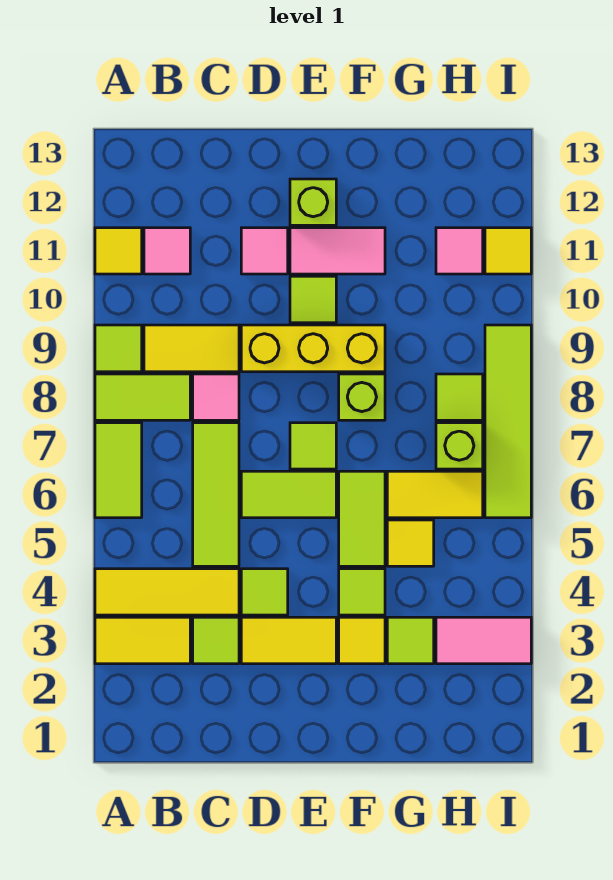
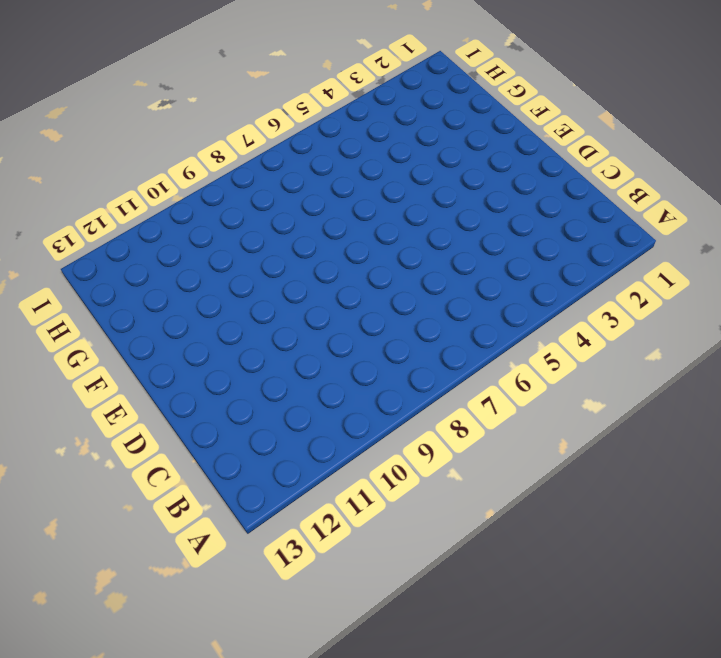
none -> yellow 1x2 tile [95,617,190,664]
none -> yellow 1x3 tile [95,569,239,615]
none -> lime 1x2 tile [95,423,142,518]
none -> lime 1x2 tile [95,374,190,420]

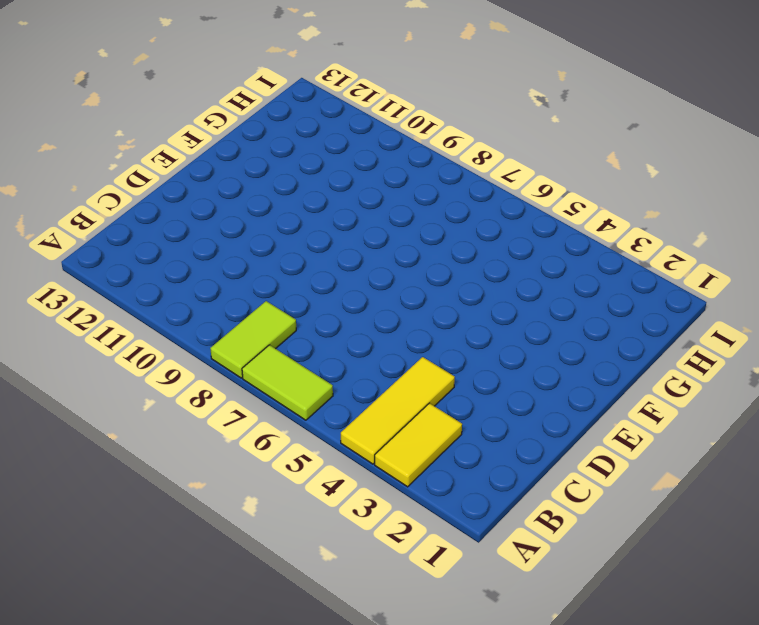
none -> lime 1x1 tile [95,325,142,372]
none -> yellow 1x1 tile [95,228,142,274]
none -> yellow 1x2 tile [144,325,239,372]
none -> pink 1x1 tile [144,228,190,274]

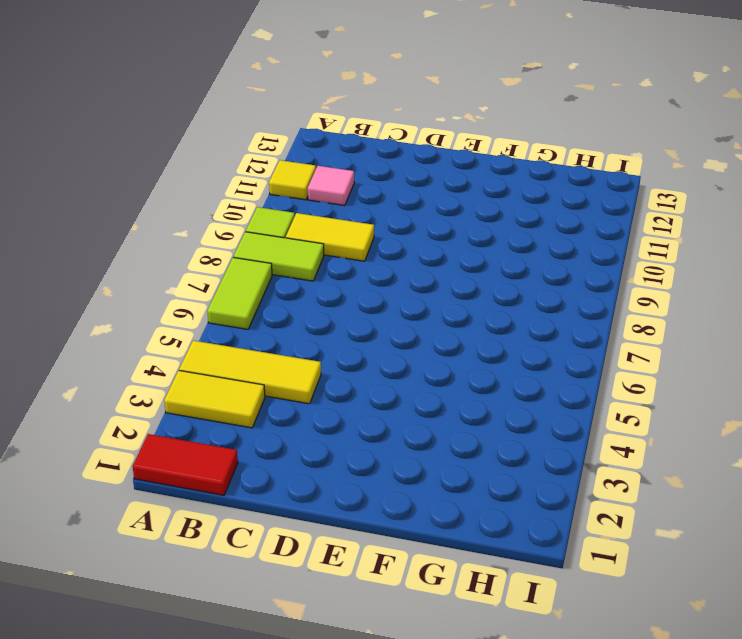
red 1x2 tile [133,434,238,495] -> none
none -> lime 1x1 tile [193,617,239,664]
none -> lime 1x3 tile [193,423,239,566]
none -> pink 1x1 tile [193,374,239,420]
none -> yellow 1x2 tile [241,617,336,664]

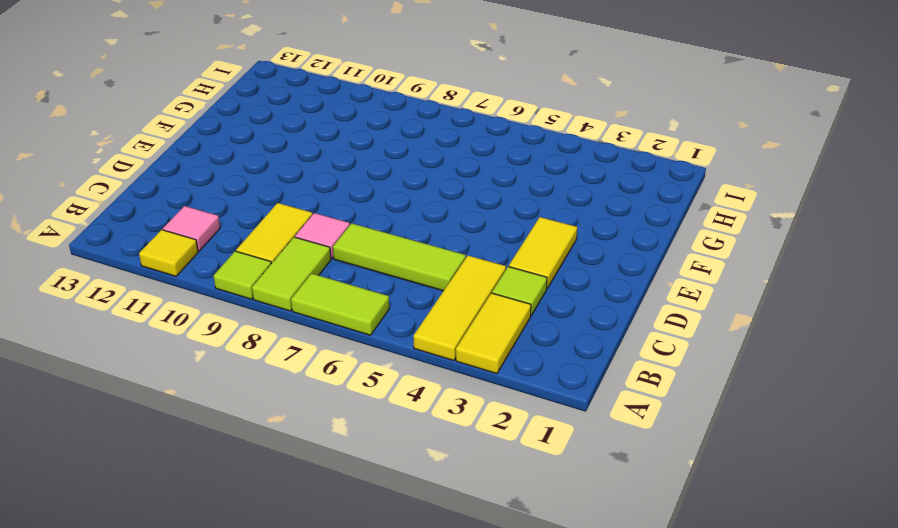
none -> lime 1x1 tile [241,569,288,615]
none -> lime 1x2 tile [241,471,336,518]
none -> yellow 1x3 brick [241,325,385,372]
none -> pink 1x1 tile [241,228,288,274]

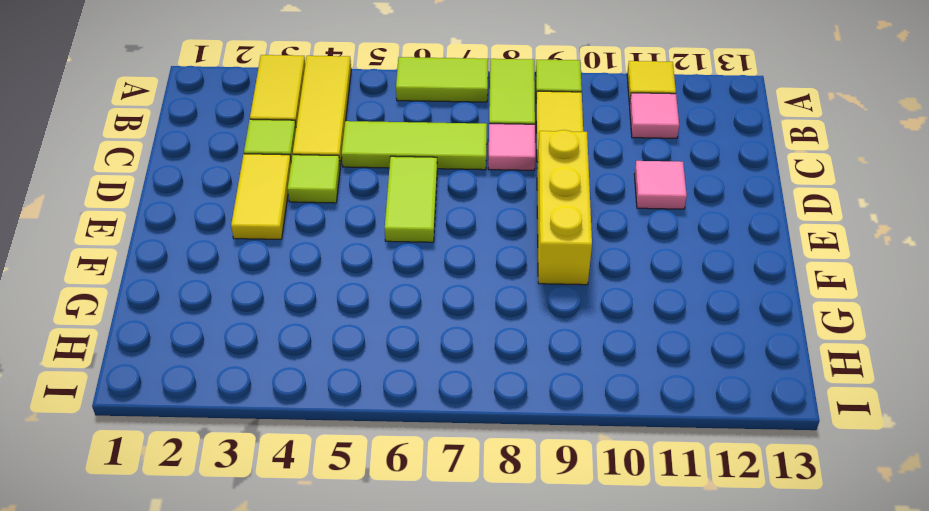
none -> lime 1x1 tile [290,423,336,469]
none -> lime 1x1 tile [290,276,336,323]
none -> pink 1x2 tile [290,228,385,274]
none -> lime 1x1 brick [290,179,336,225]

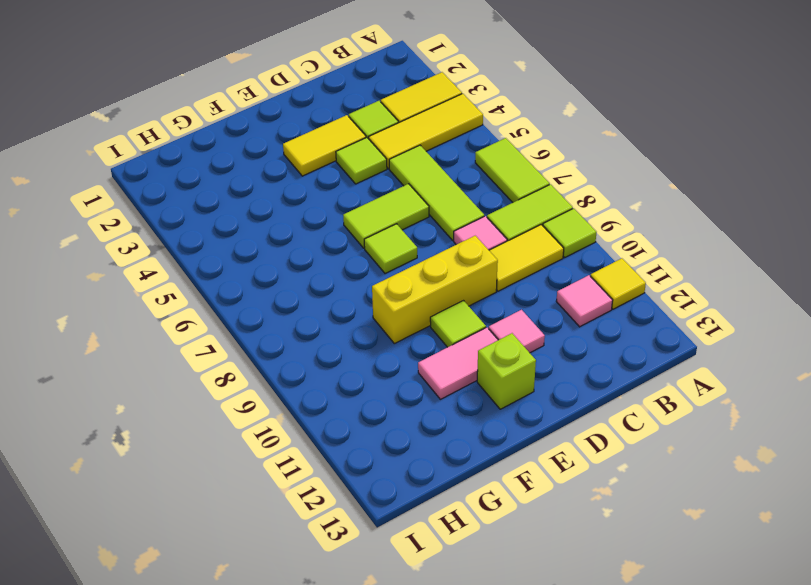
none -> yellow 1x1 tile [339,617,385,664]
none -> lime 1x1 tile [339,569,385,615]
none -> lime 1x2 tile [339,471,385,566]
none -> lime 1x1 brick [339,374,385,420]

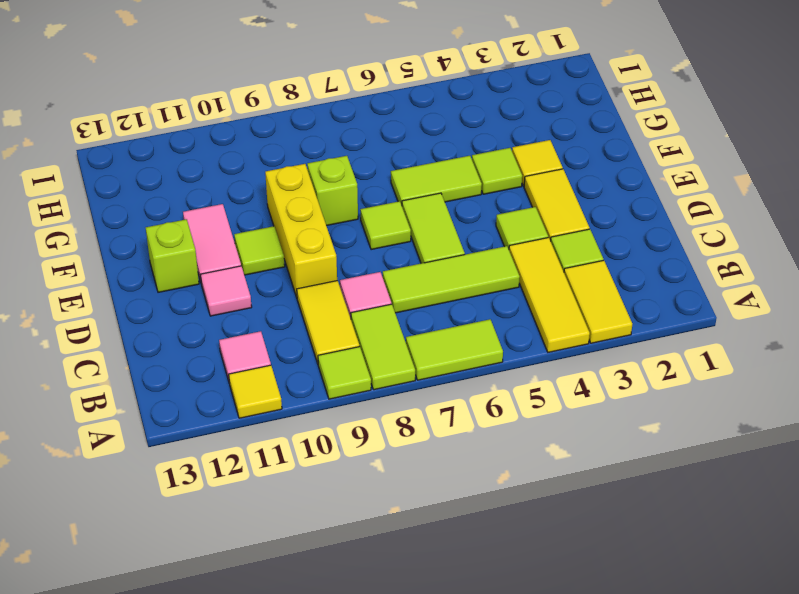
none -> lime 1x1 tile [387,617,434,664]
none -> yellow 1x1 tile [387,520,434,566]
none -> yellow 1x2 tile [387,471,483,518]
none -> pink 1x2 tile [436,617,531,664]

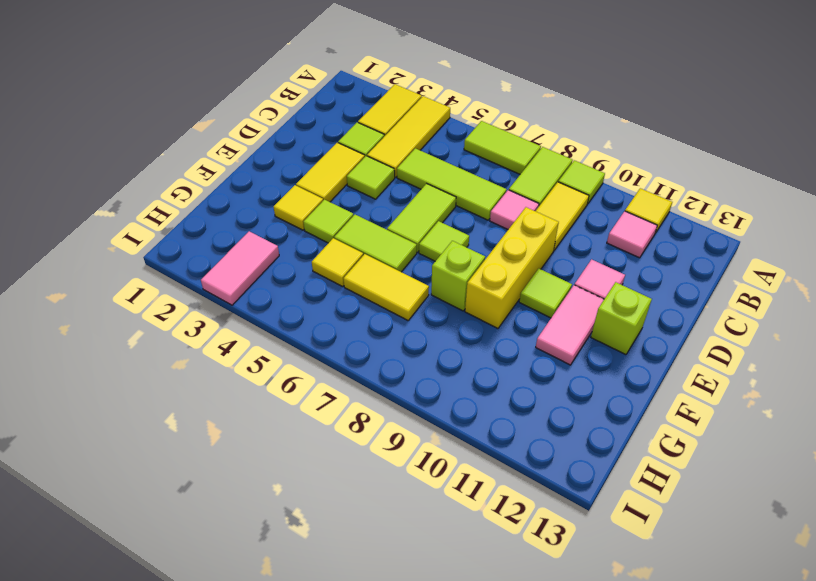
yellow 1x2 tile [344,254,429,320] -> yellow 1x2 tile turned to [387,471,483,518]
none -> lime 1x1 tile [387,617,434,664]
none -> lime 1x1 brick [436,423,483,469]
none -> lime 1x1 tile [436,374,483,420]
none -> pink 1x1 tile [436,228,483,274]

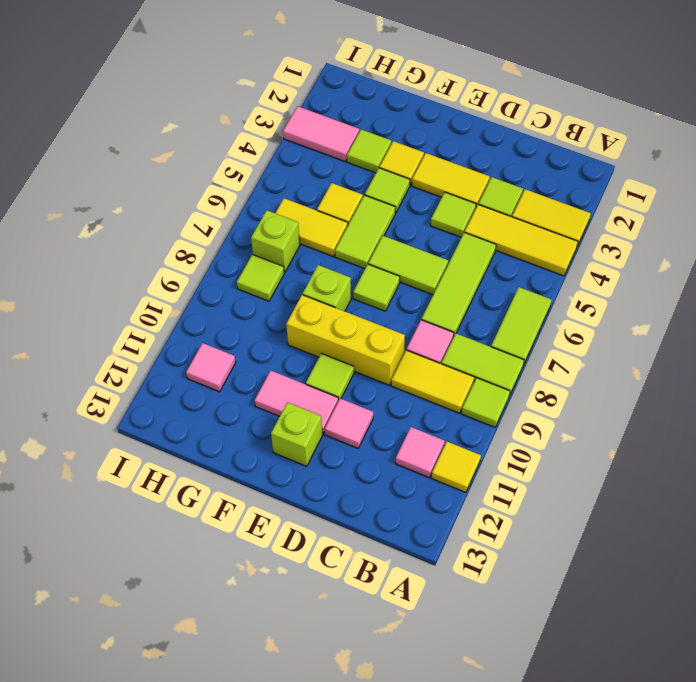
none -> lime 1x4 tile [485,325,531,518]
none -> yellow 1x1 tile [485,228,531,274]

